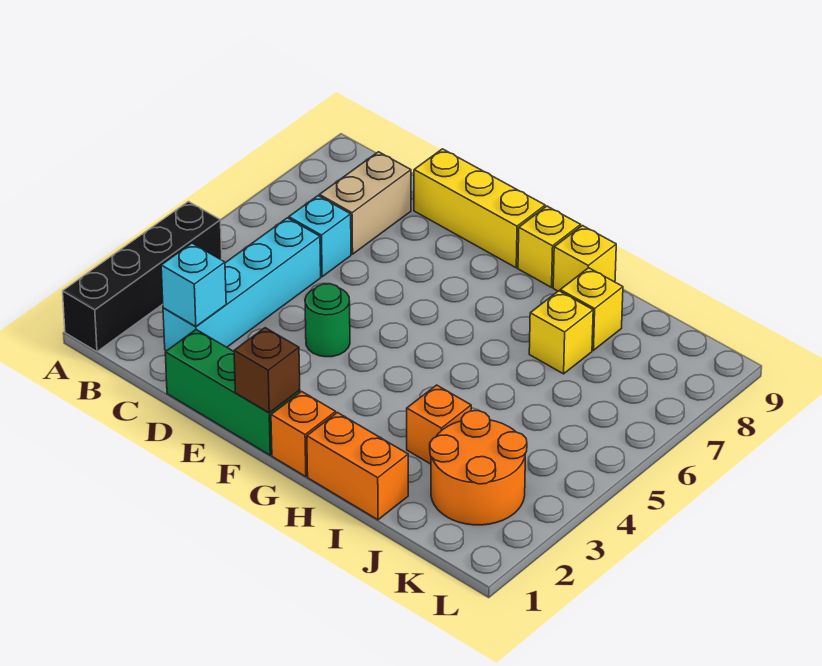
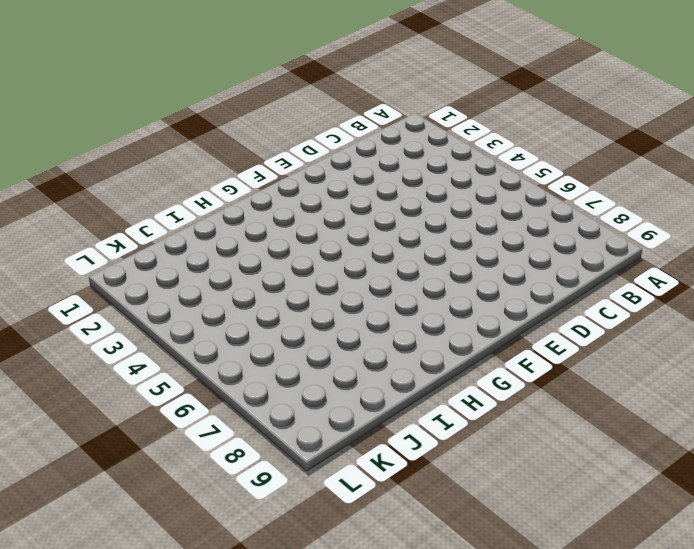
none -> black 1x4 brick [63,201,222,352]
none -> cyan 1x4 brick [163,218,321,351]
none -> cyan 1x1 brick [289,196,351,277]

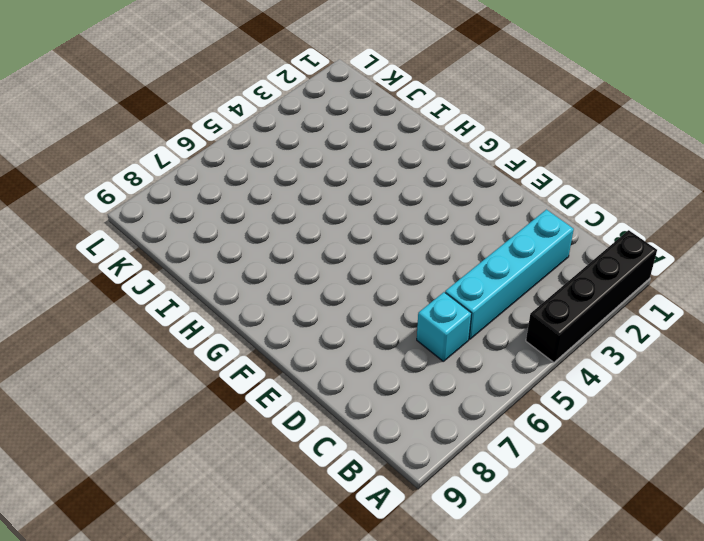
none -> tan 1x2 brick [319,152,411,254]
none -> green 1x3 brick [165,330,300,455]
none -> yellow 1x3 brick [414,149,545,268]

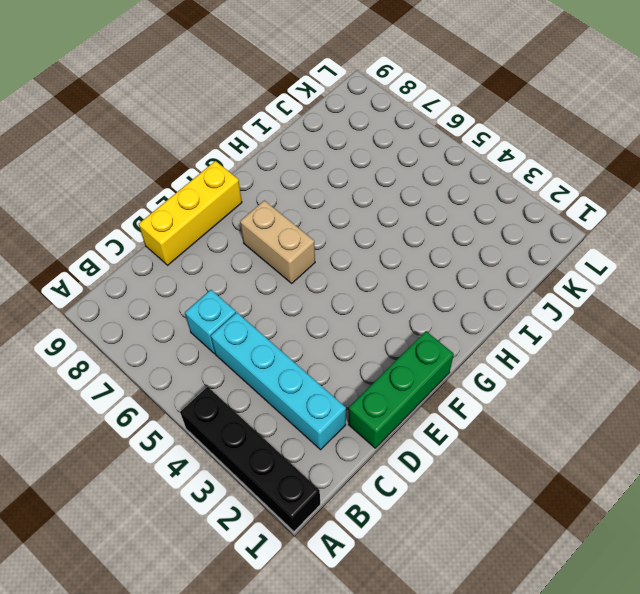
tan 1x2 brick [240,200,315,283] -> tan 1x2 brick moved to [319,152,411,254]
none -> green 1x1 round brick [305,284,350,357]
none -> orange 1x1 brick [271,392,336,477]
none -> yellow 1x1 brick [518,206,581,287]

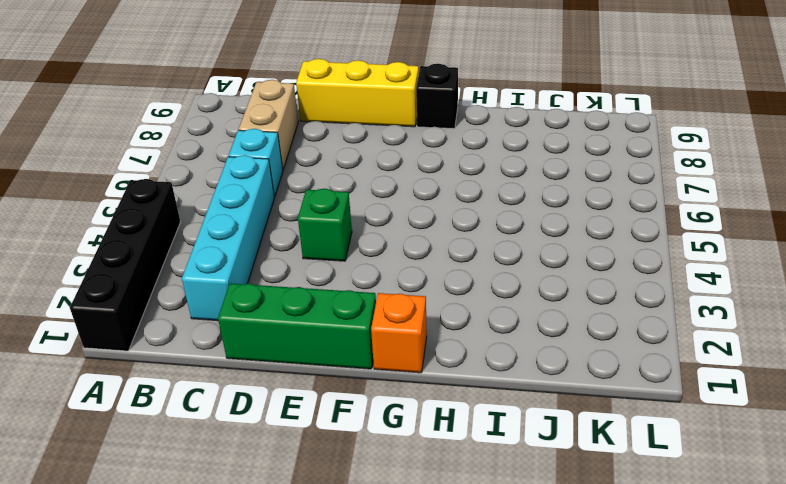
green 1x1 brick [298,189,352,261] -> green 1x1 round brick [305,284,350,357]
black 1x1 brick [416,64,458,129] -> yellow 1x1 brick [518,206,581,287]
none -> orange 1x2 brick [307,413,408,520]
none -> yellow 1x1 brick [553,226,616,291]
none -> orange 1x1 brick [407,385,471,464]

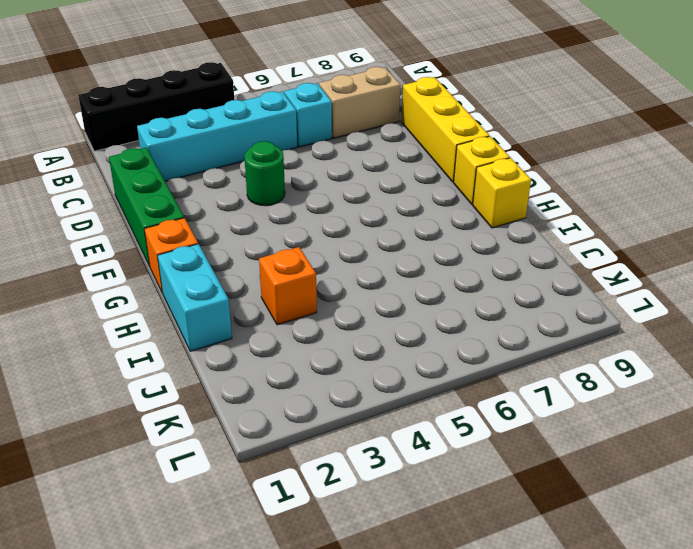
cyan 1x2 brick [157,244,232,351] -> orange 1x2 brick [307,413,408,520]
none -> yellow 1x1 brick [529,291,593,374]
none -> yellow 1x1 brick [560,268,623,350]
none -> orange 2x2 round brick [430,411,527,525]

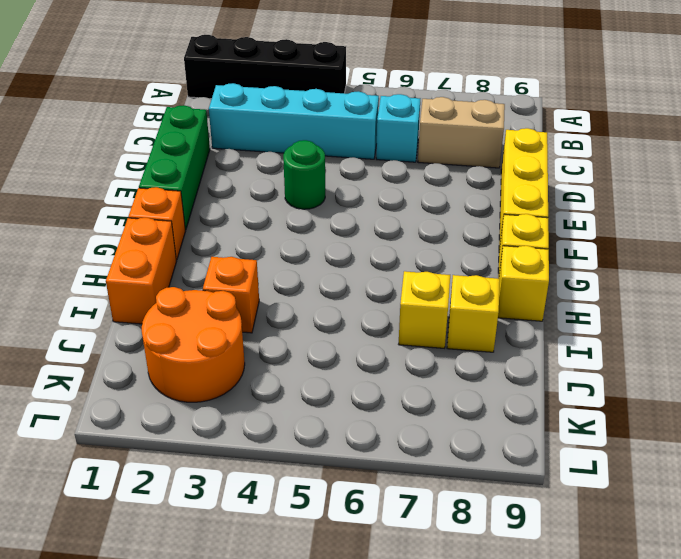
none -> cyan 1x1 brick [161,243,226,327]
none -> brown 1x1 brick [234,328,300,413]

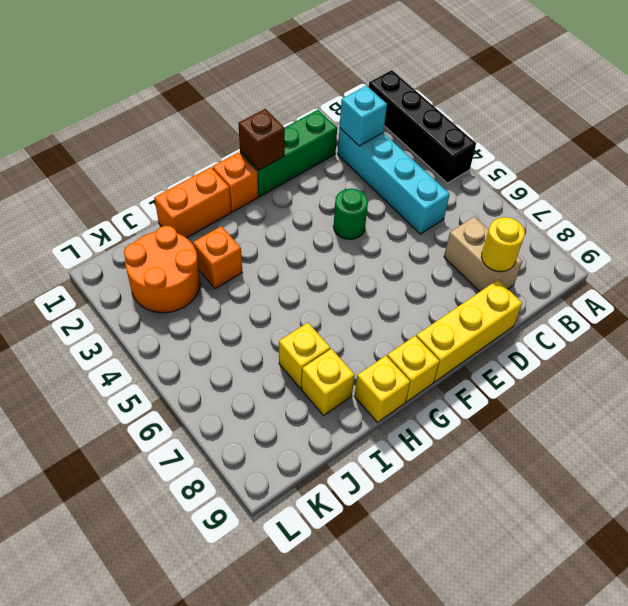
yellow 1x1 round brick [481,217,525,272] -> none
none -> cyan 1x1 brick [289,196,351,277]

